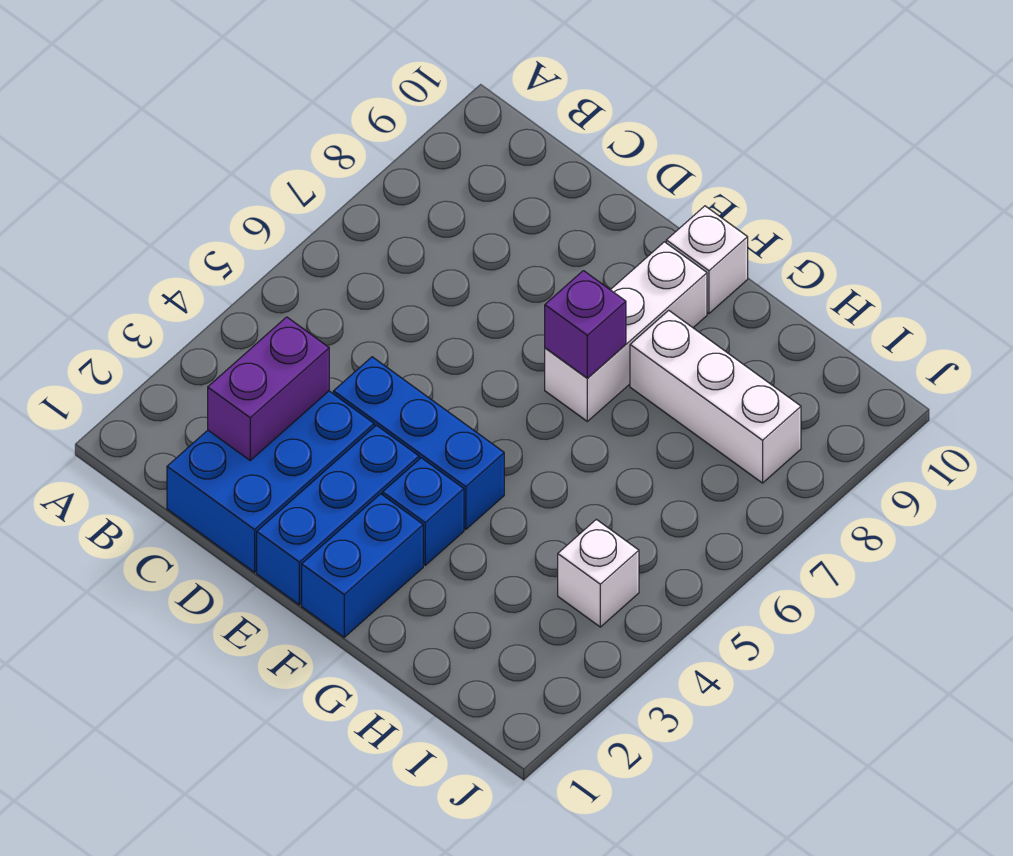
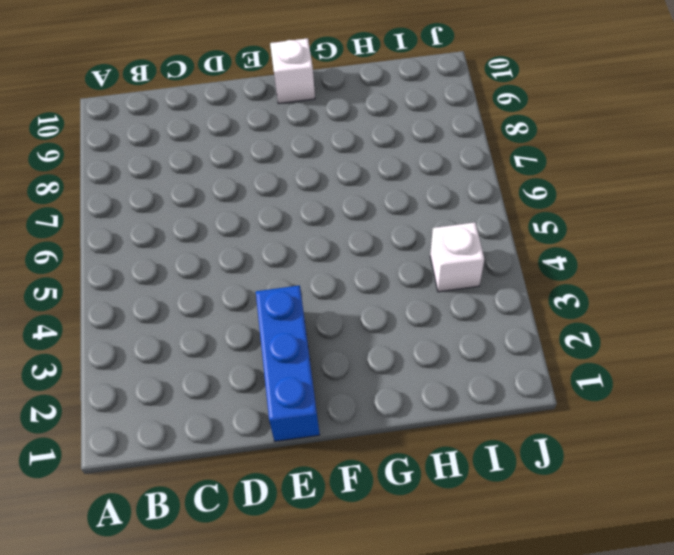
none -> blue 2x3 brick [167,391,374,572]
none -> blue 1x3 brick [333,357,504,529]

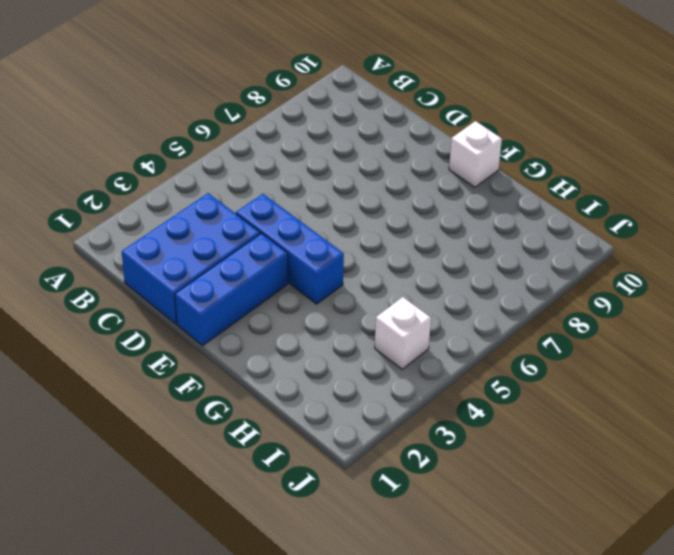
none -> blue 1x2 brick [302,494,423,637]
none -> blue 1x1 brick [383,458,464,565]

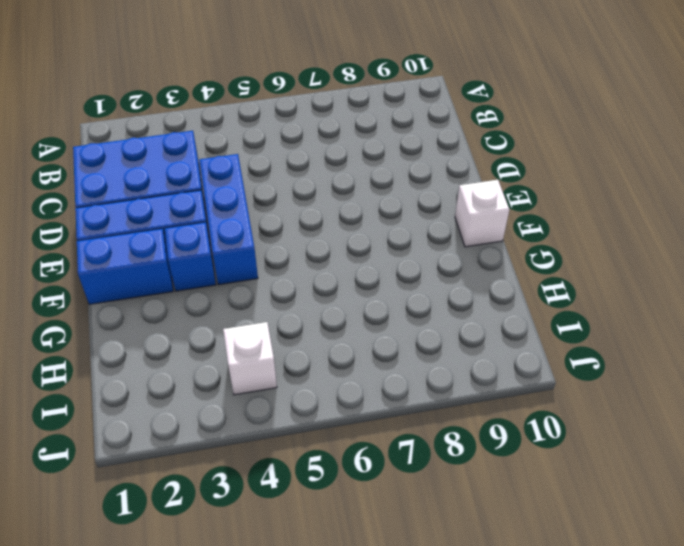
none -> white 1x3 brick [545,242,707,421]
none -> white 1x3 brick [630,310,801,483]

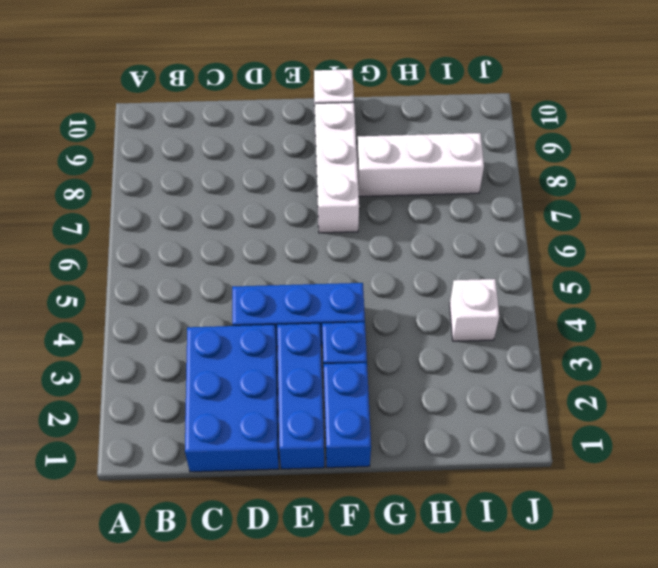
none -> purple 1x2 brick [208,317,329,460]
none -> purple 1x1 brick [545,271,626,378]

